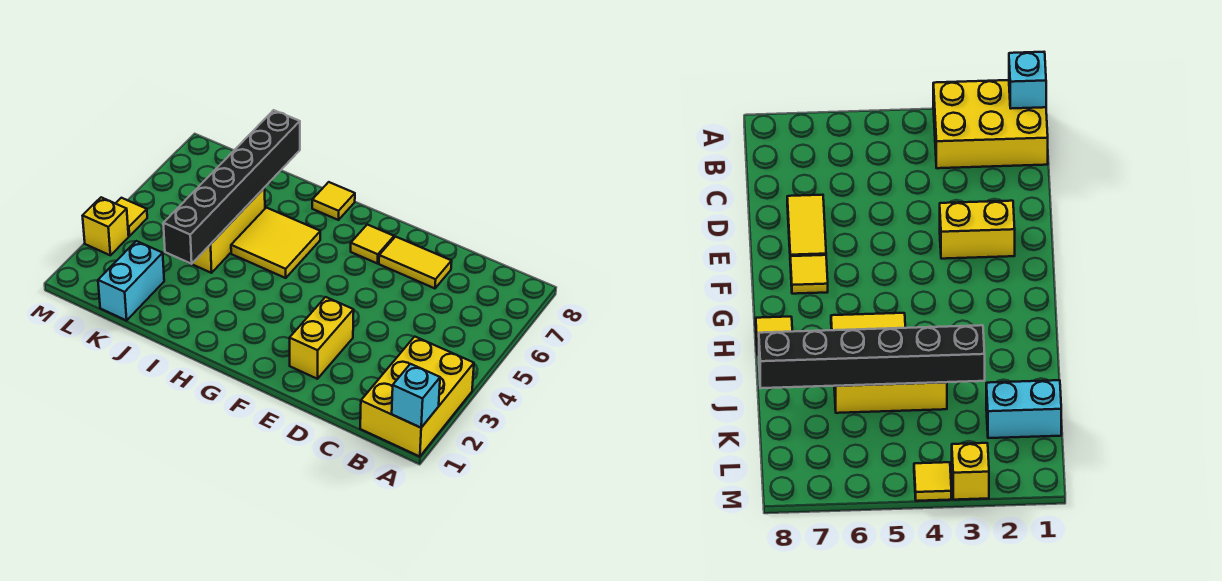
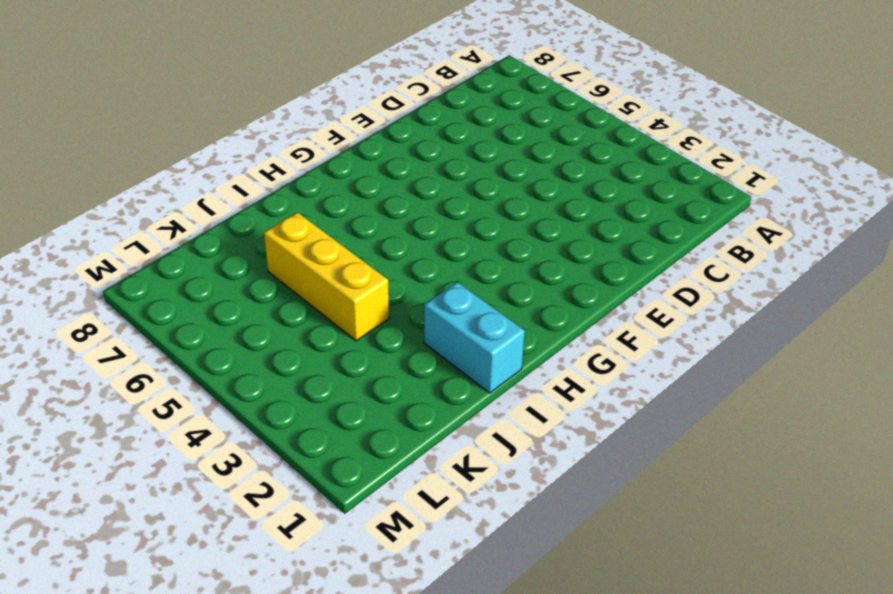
cyan 1x2 brick [424,282,525,393] -> cyan 1x2 brick moved to [98,241,164,320]
none -> yellow 2x3 brick [360,337,474,457]
none -> yellow 1x2 tile [379,237,452,288]
none -> yellow 1x2 brick [289,297,354,379]

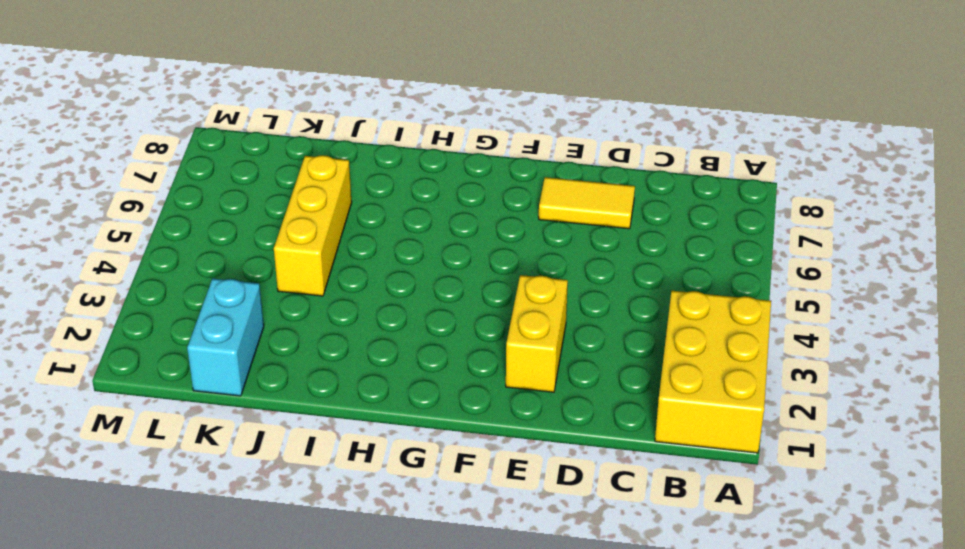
none -> yellow 1x1 tile [351,225,394,264]
none -> yellow 2x2 tile [231,208,320,278]
none -> yellow 1x1 tile [312,182,355,220]

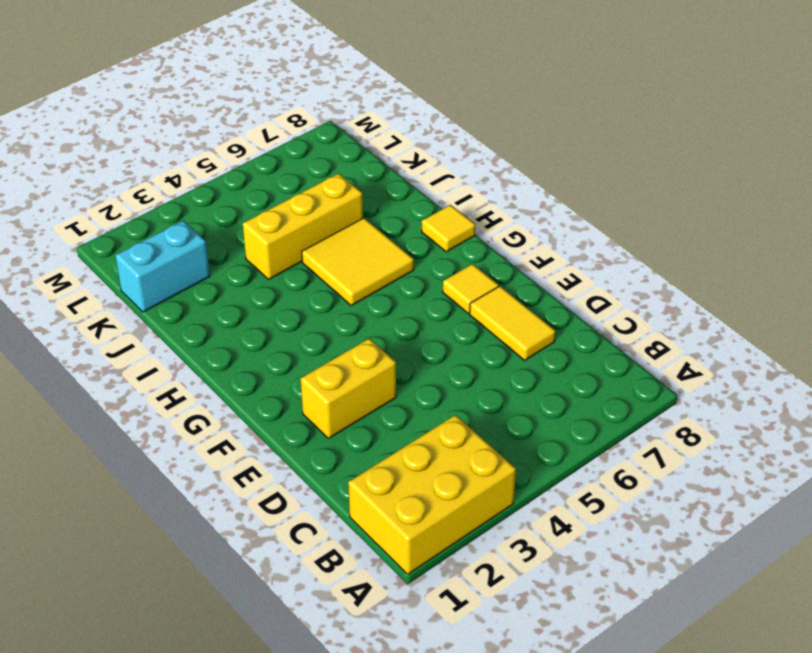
none -> yellow 1x1 brick [83,197,129,255]
none -> yellow 1x1 tile [116,198,147,236]
none -> cyan 1x1 brick [392,364,440,428]

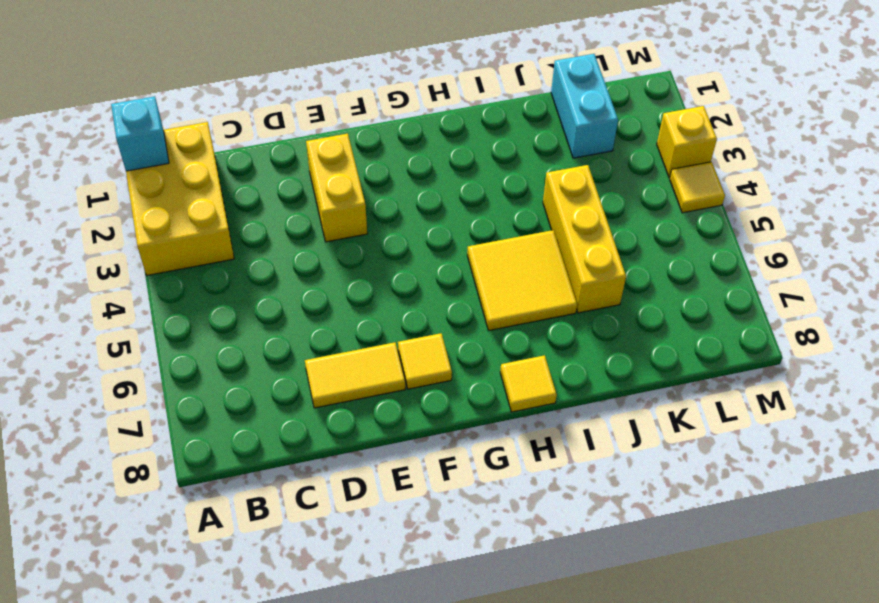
none -> black 1x6 brick [163,110,300,264]

